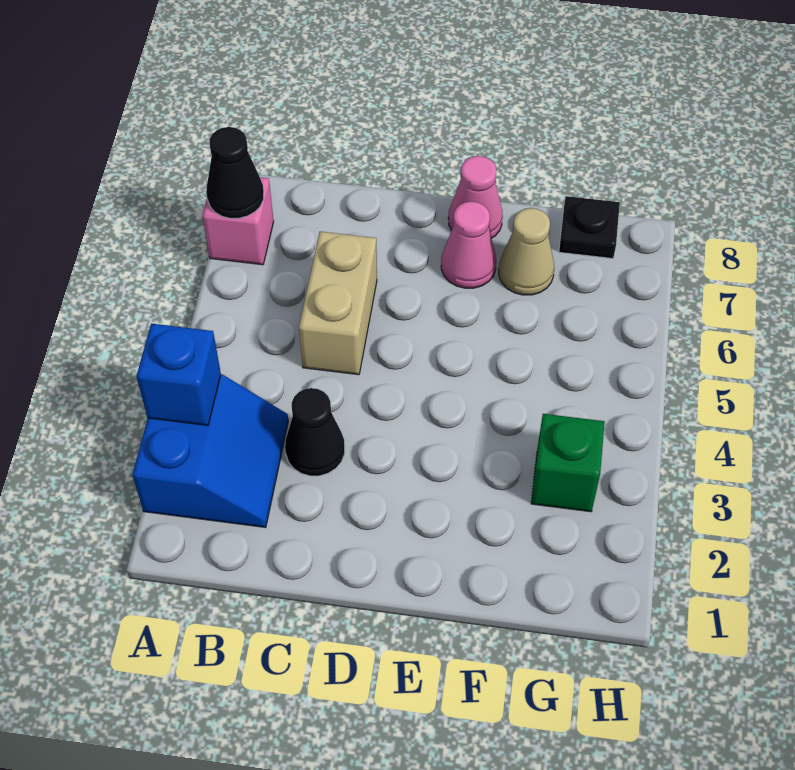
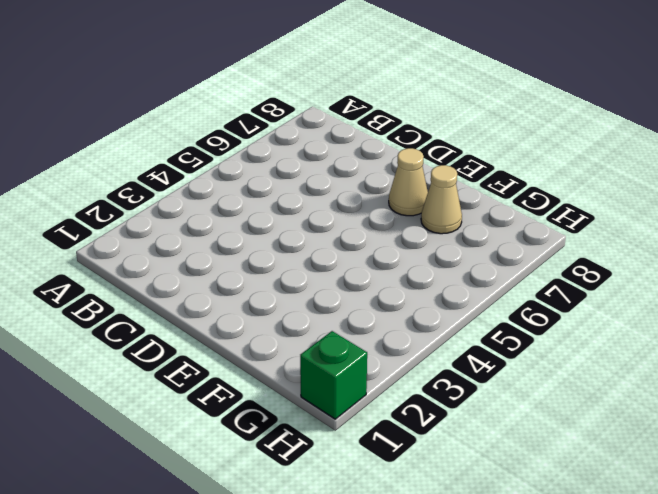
tan 1x1 cone [389,148,428,216] -> pink 1x1 cone [441,201,496,288]
green 1x1 brick [300,331,367,419] -> green 1x1 brick moved to [531,414,605,512]
none -> blue 2x2 slope [132,374,288,528]
none -> pink 1x1 brick [202,177,274,265]

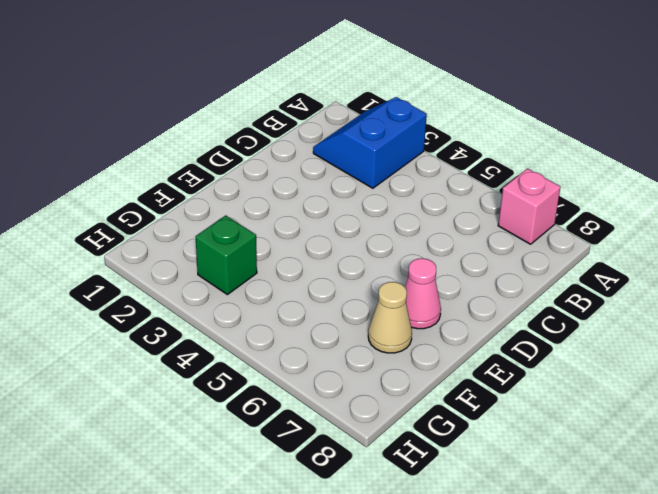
blue 2x2 slope [313,97,427,188] -> blue 2x2 slope turned to [132,374,288,528]
none -> black 1x1 cone [285,388,345,476]
none -> tan 1x2 brick [299,232,377,375]

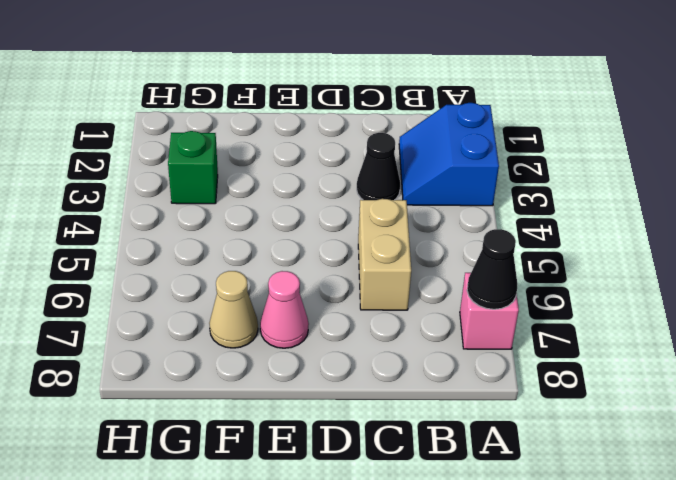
none -> pink 1x1 cone [448,156,503,238]
none -> black 1x1 plate [559,196,620,259]

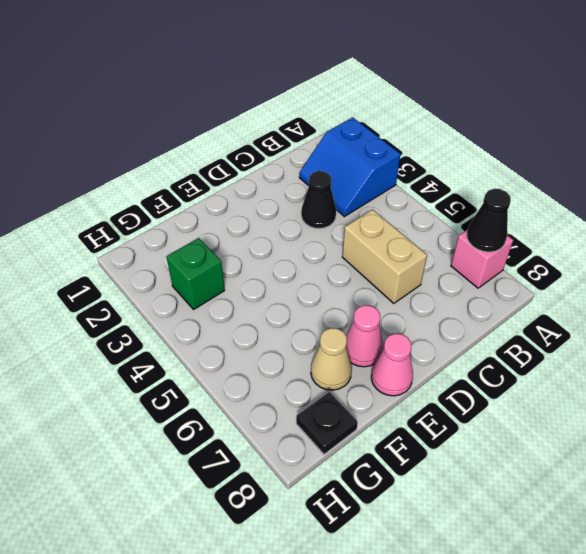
none -> blue 1x1 brick [136,324,221,426]

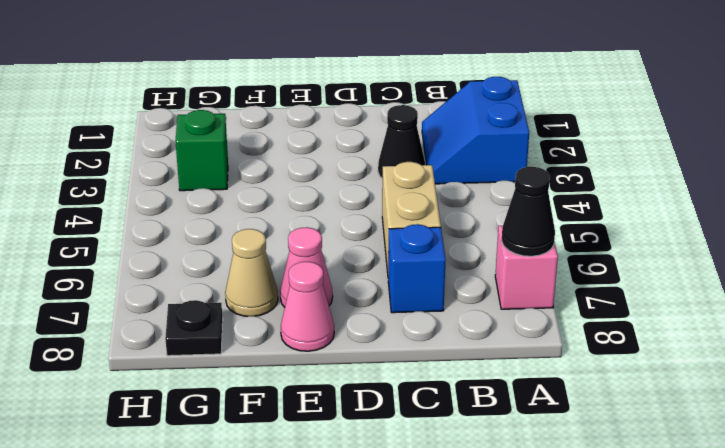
blue 1x1 brick [388,224,446,313] -> blue 1x1 brick moved to [136,324,221,426]

